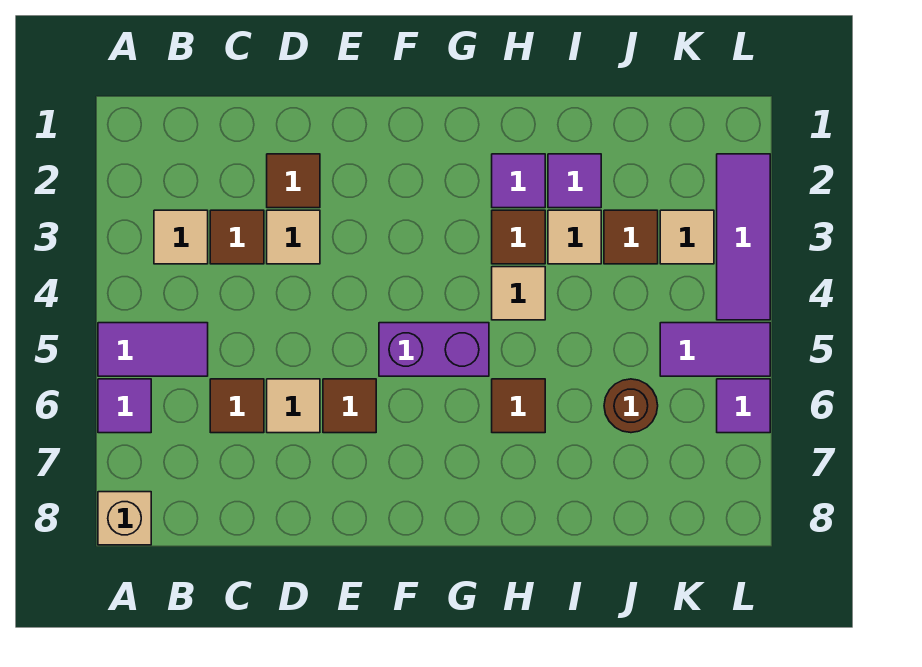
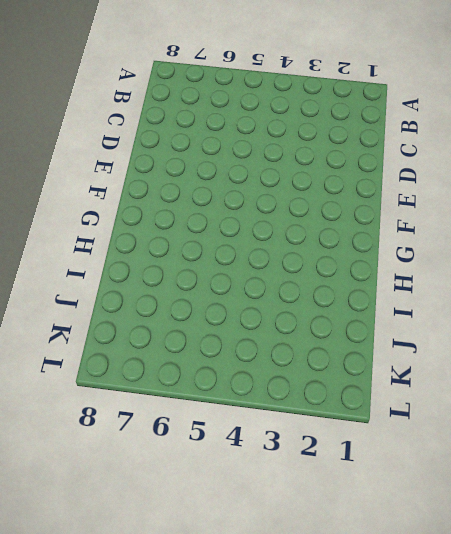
none -> purple 1x2 tile [98,323,208,376]
none -> purple 1x1 tile [98,379,151,433]
none -> tan 1x1 brick [98,492,151,545]

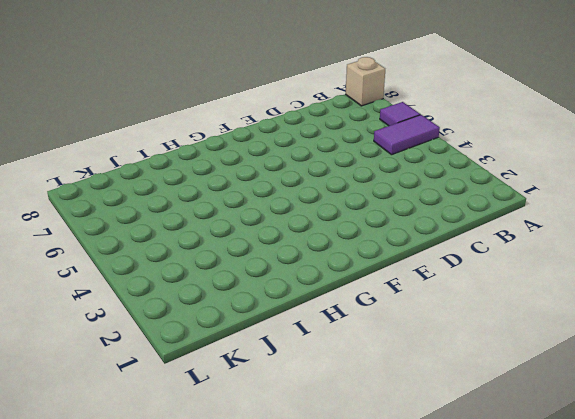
none -> tan 1x1 tile [154,210,208,264]
none -> brown 1x1 tile [210,210,264,264]
none -> brown 1x1 tile [210,379,264,433]

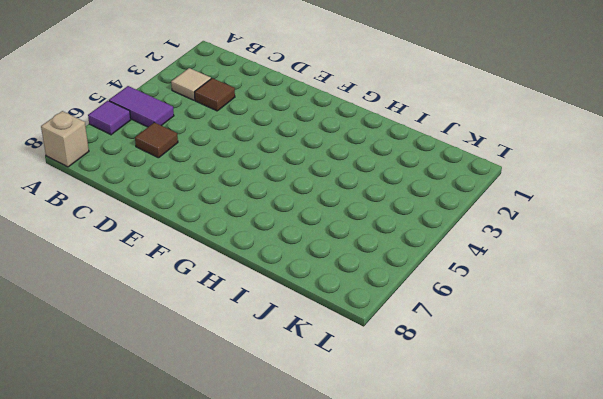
none -> brown 1x1 tile [267,154,320,208]
none -> tan 1x1 tile [267,210,320,264]
none -> tan 1x1 tile [267,379,320,433]

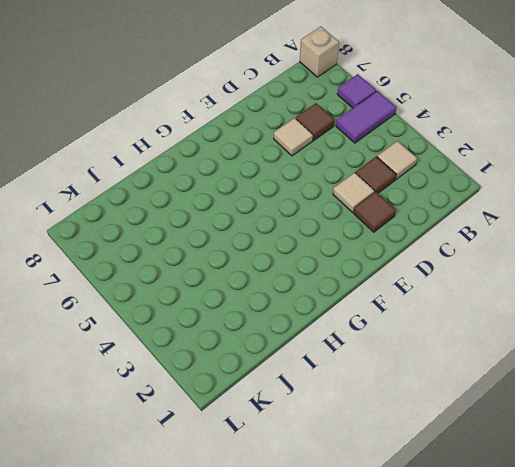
none -> brown 1x1 tile [323,379,376,433]
none -> purple 1x2 brick [379,323,489,376]
none -> purple 1x1 tile [492,154,545,208]

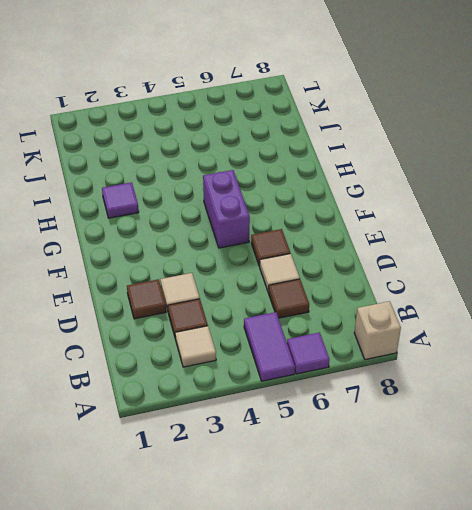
none -> brown 1x1 tile [492,210,545,264]
none -> tan 1x1 tile [492,267,545,320]
none -> brown 1x1 tile [492,379,545,433]

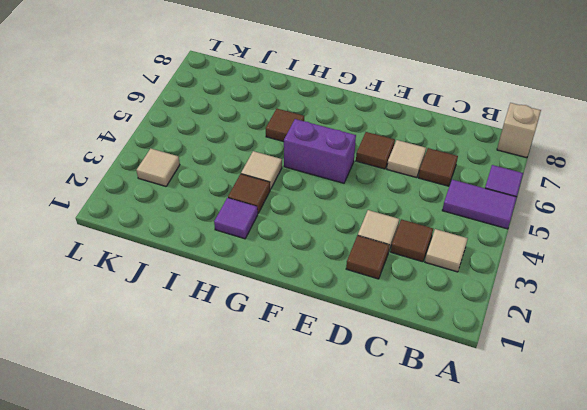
none -> purple 1x1 tile [548,154,601,208]
none -> tan 1x1 tile [548,210,601,264]
none -> brown 1x1 tile [604,210,658,264]

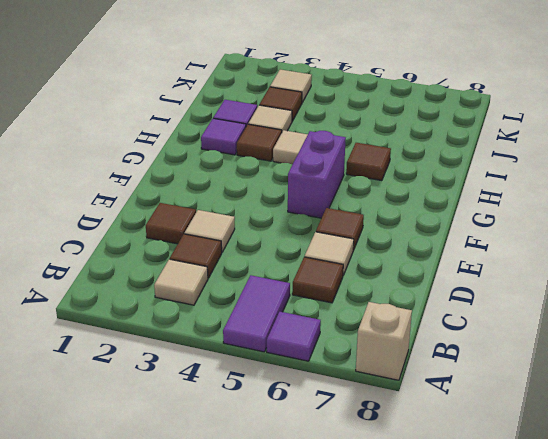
none -> brown 1x1 round brick [604,379,658,433]
none -> purple 1x2 tile [660,323,770,376]
none -> purple 1x3 tile [717,154,770,320]

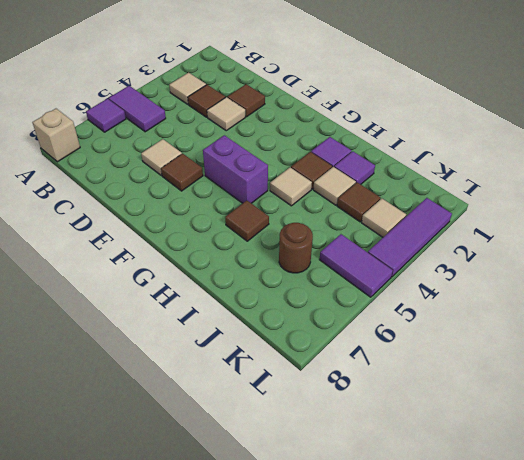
none -> brown 1x1 tile [210,379,264,433]
none -> purple 1x1 tile [717,379,770,433]

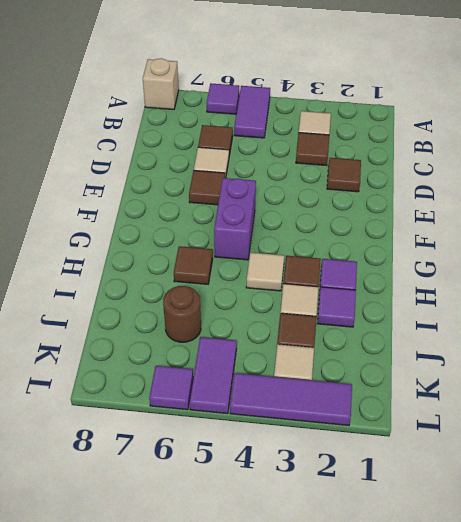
none -> tan 1x1 tile [267,210,320,264]

